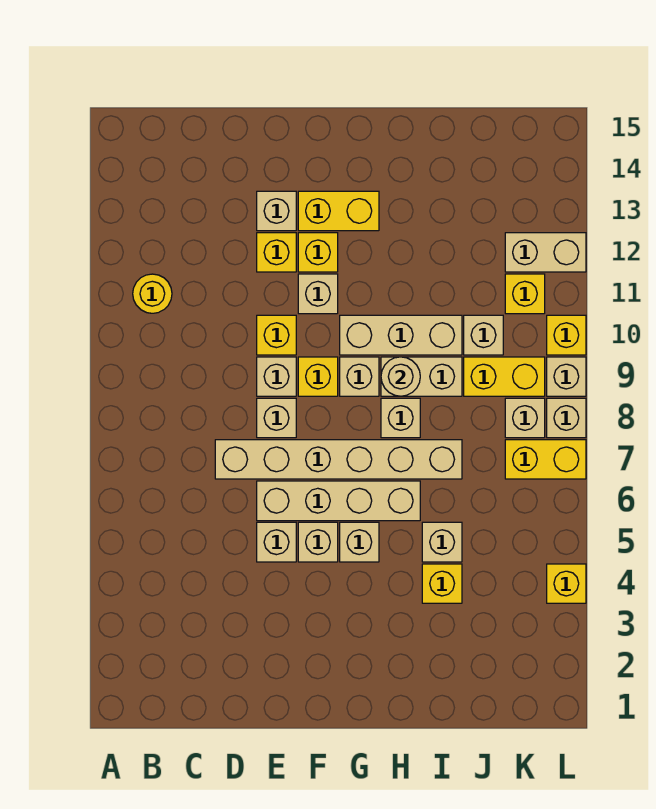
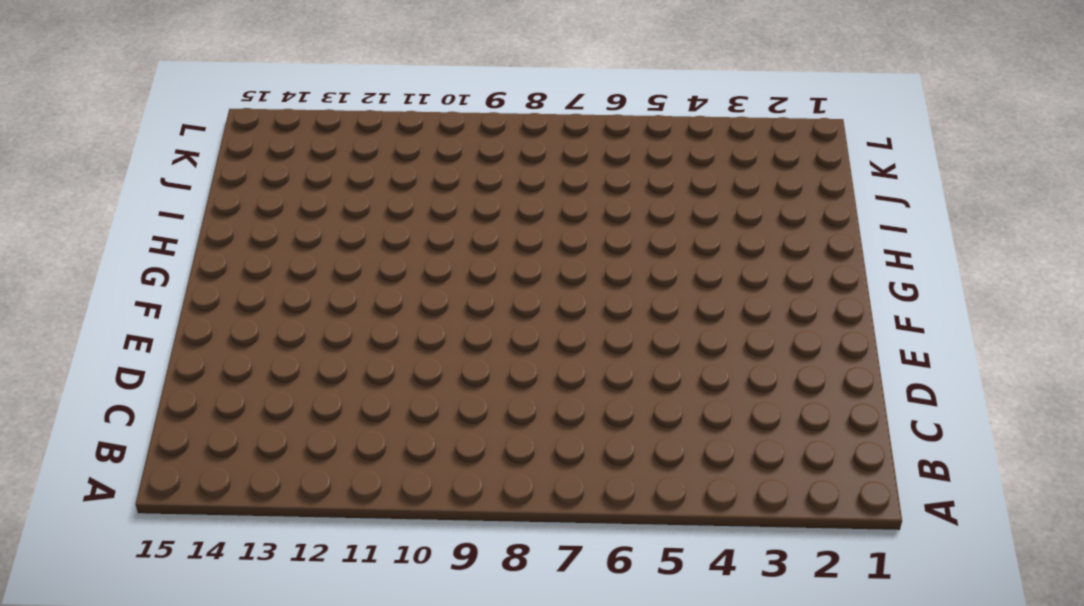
none -> yellow 1x1 round brick [133,274,172,313]
none -> tan 1x6 brick [215,440,462,479]
none -> tan 1x1 brick [257,522,296,562]
none -> tan 1x4 brick [257,481,420,521]

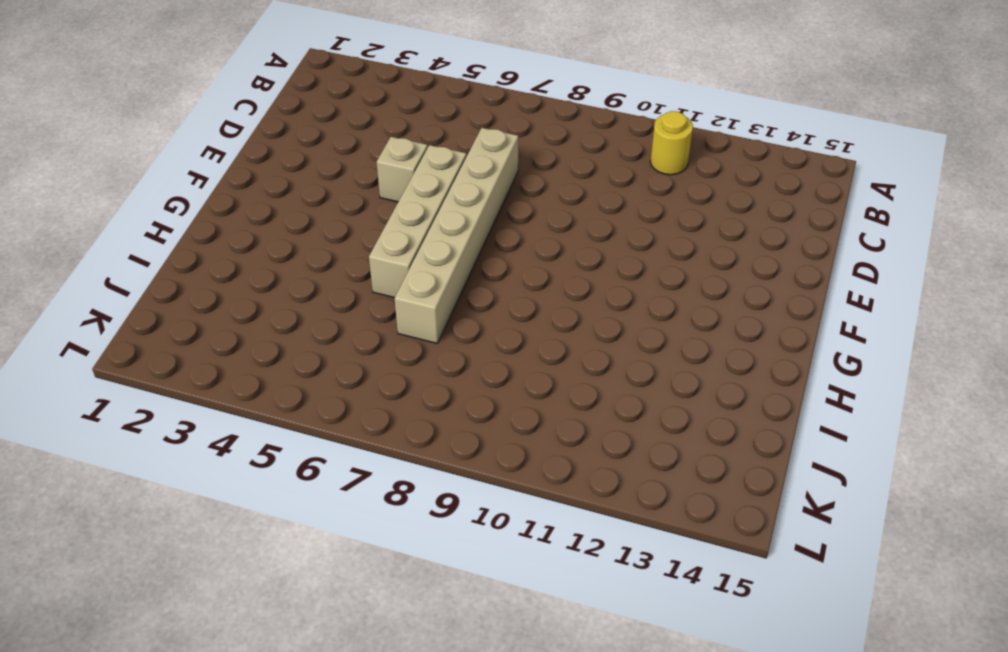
none -> tan 1x1 brick [257,398,296,438]
none -> tan 1x1 brick [257,357,296,396]
none -> yellow 1x1 brick [257,315,296,355]
none -> yellow 1x1 brick [257,233,296,272]

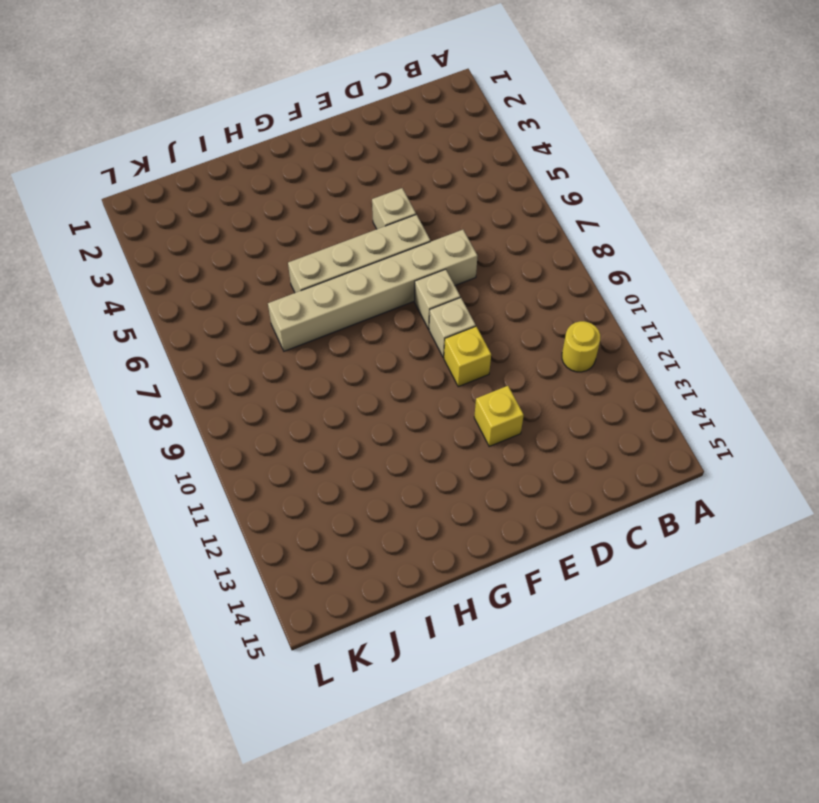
none -> tan 1x1 brick [257,191,296,231]
none -> tan 1x1 brick [298,522,338,562]
none -> yellow 1x1 brick [298,357,338,396]
none -> tan 1x1 brick [298,274,338,314]

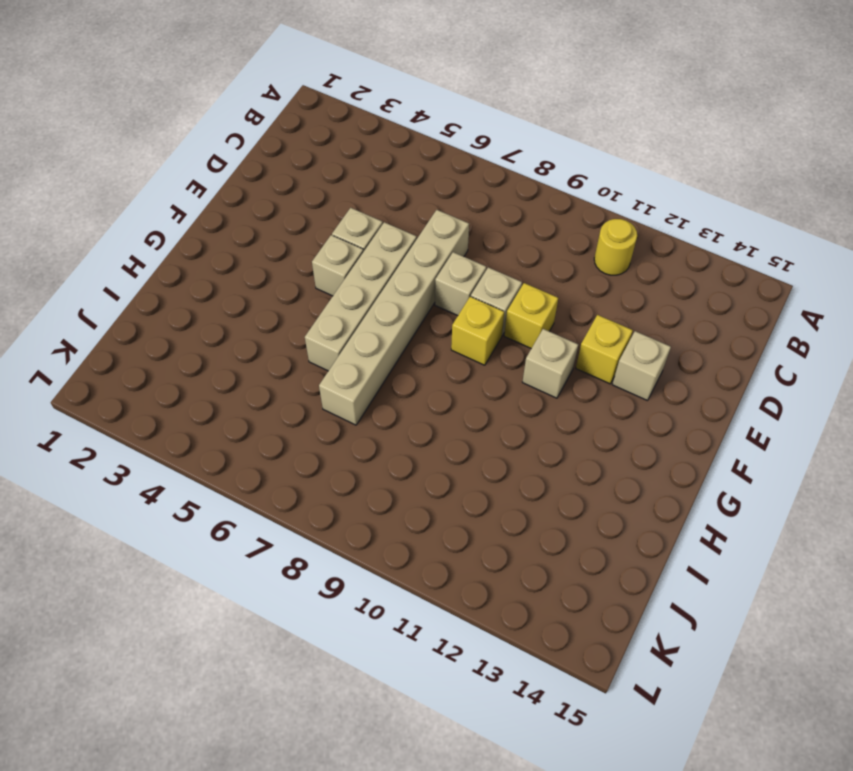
none -> yellow 1x1 brick [298,233,338,272]
none -> yellow 1x2 brick [298,191,379,231]
none -> tan 1x1 brick [340,522,379,562]
none -> tan 1x1 brick [340,357,379,396]

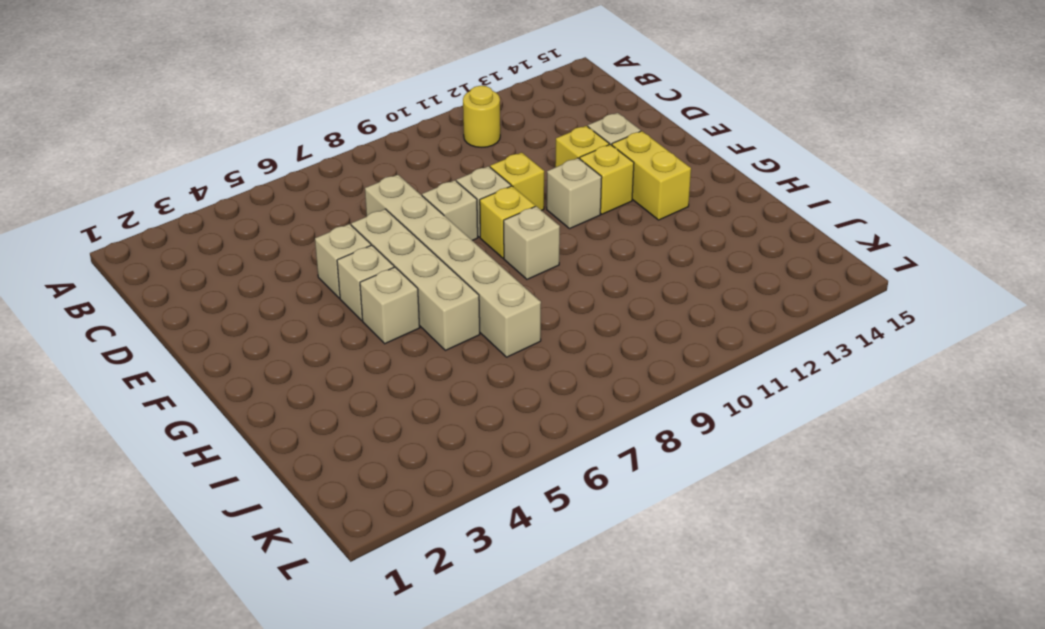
none -> tan 1x3 brick [340,315,462,355]
none -> tan 1x1 brick [381,398,420,438]
none -> tan 1x2 brick [381,357,462,396]
none -> yellow 1x1 brick [422,564,462,603]

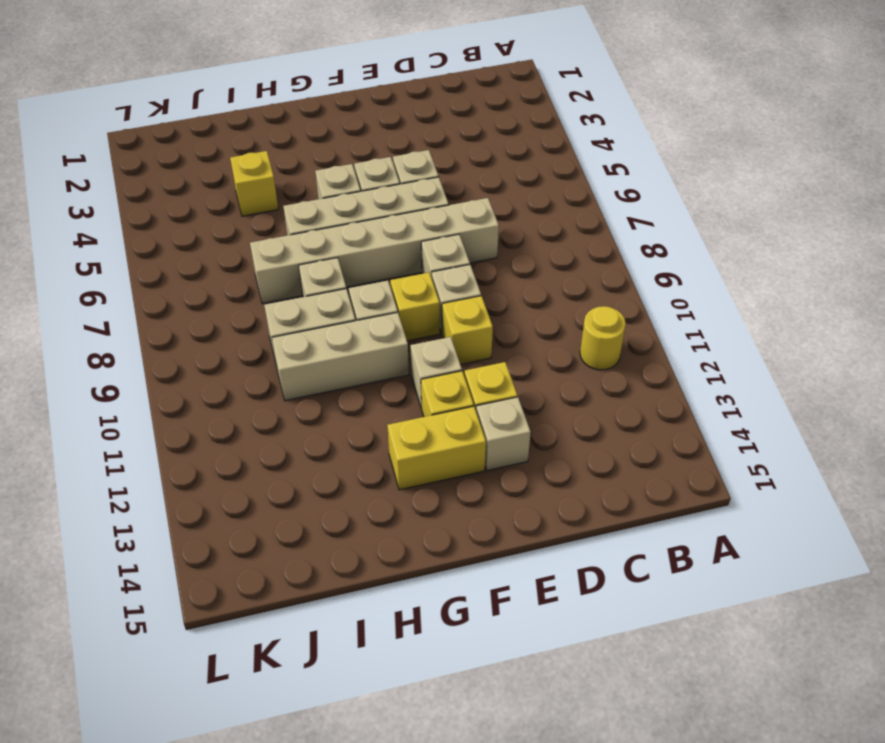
none -> tan 1x1 brick [422,522,462,562]
none -> yellow 1x2 brick [464,357,545,396]
none -> tan 1x1 brick [464,315,503,355]
none -> yellow 1x2 brick [505,440,586,479]

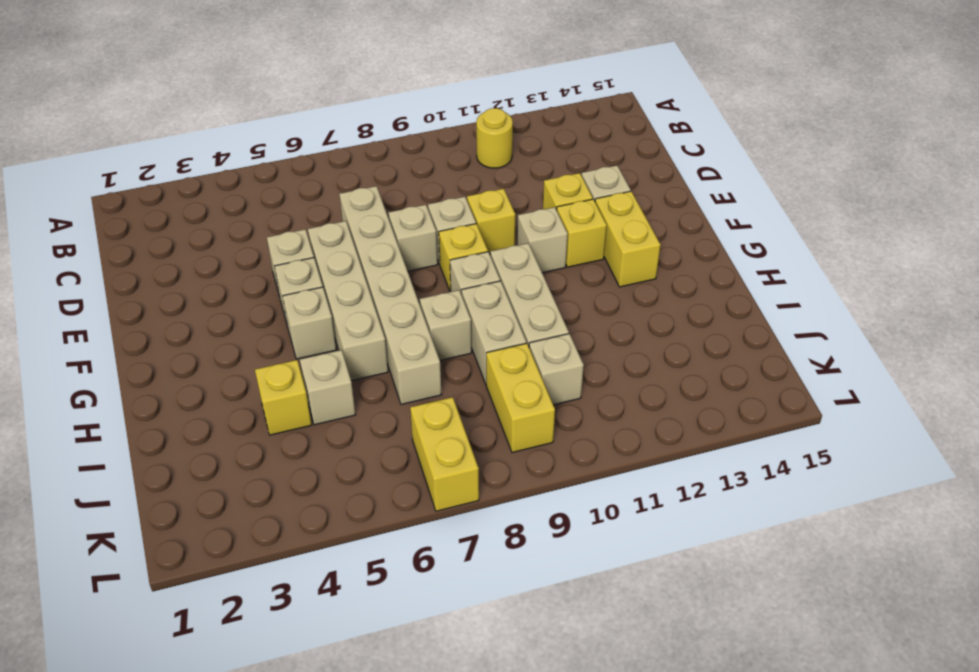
none -> tan 1x1 brick [505,398,545,438]
none -> yellow 1x1 brick [505,274,545,314]
none -> tan 1x2 brick [505,233,586,272]
none -> yellow 1x1 brick [547,564,586,603]

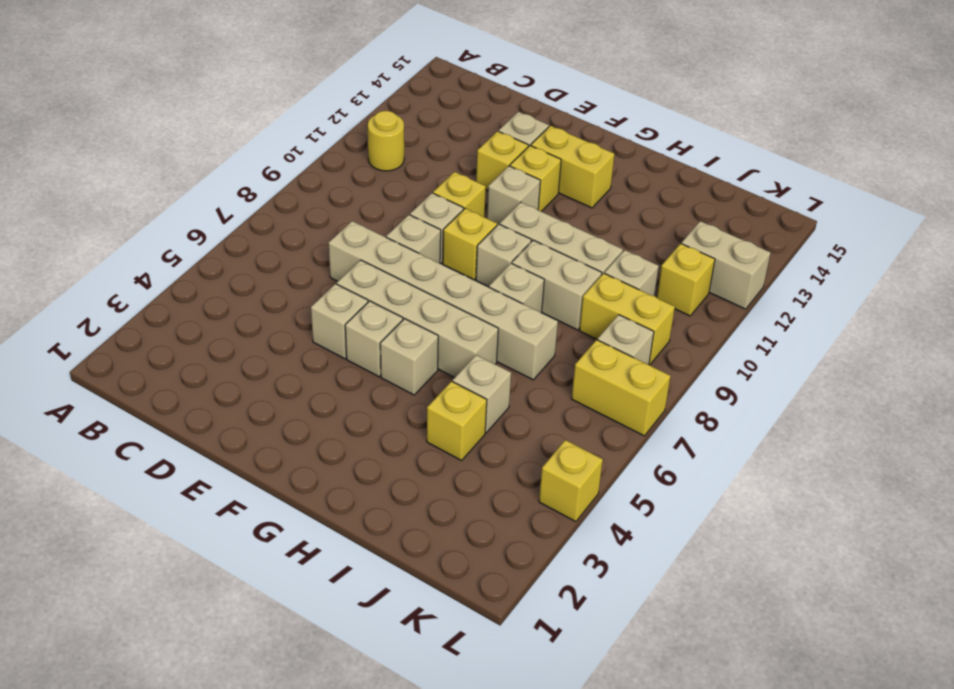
none -> tan 1x1 brick [547,398,586,438]
none -> tan 1x1 brick [547,357,586,396]
none -> yellow 1x1 brick [547,315,586,355]
none -> tan 1x1 round brick [381,357,420,396]

